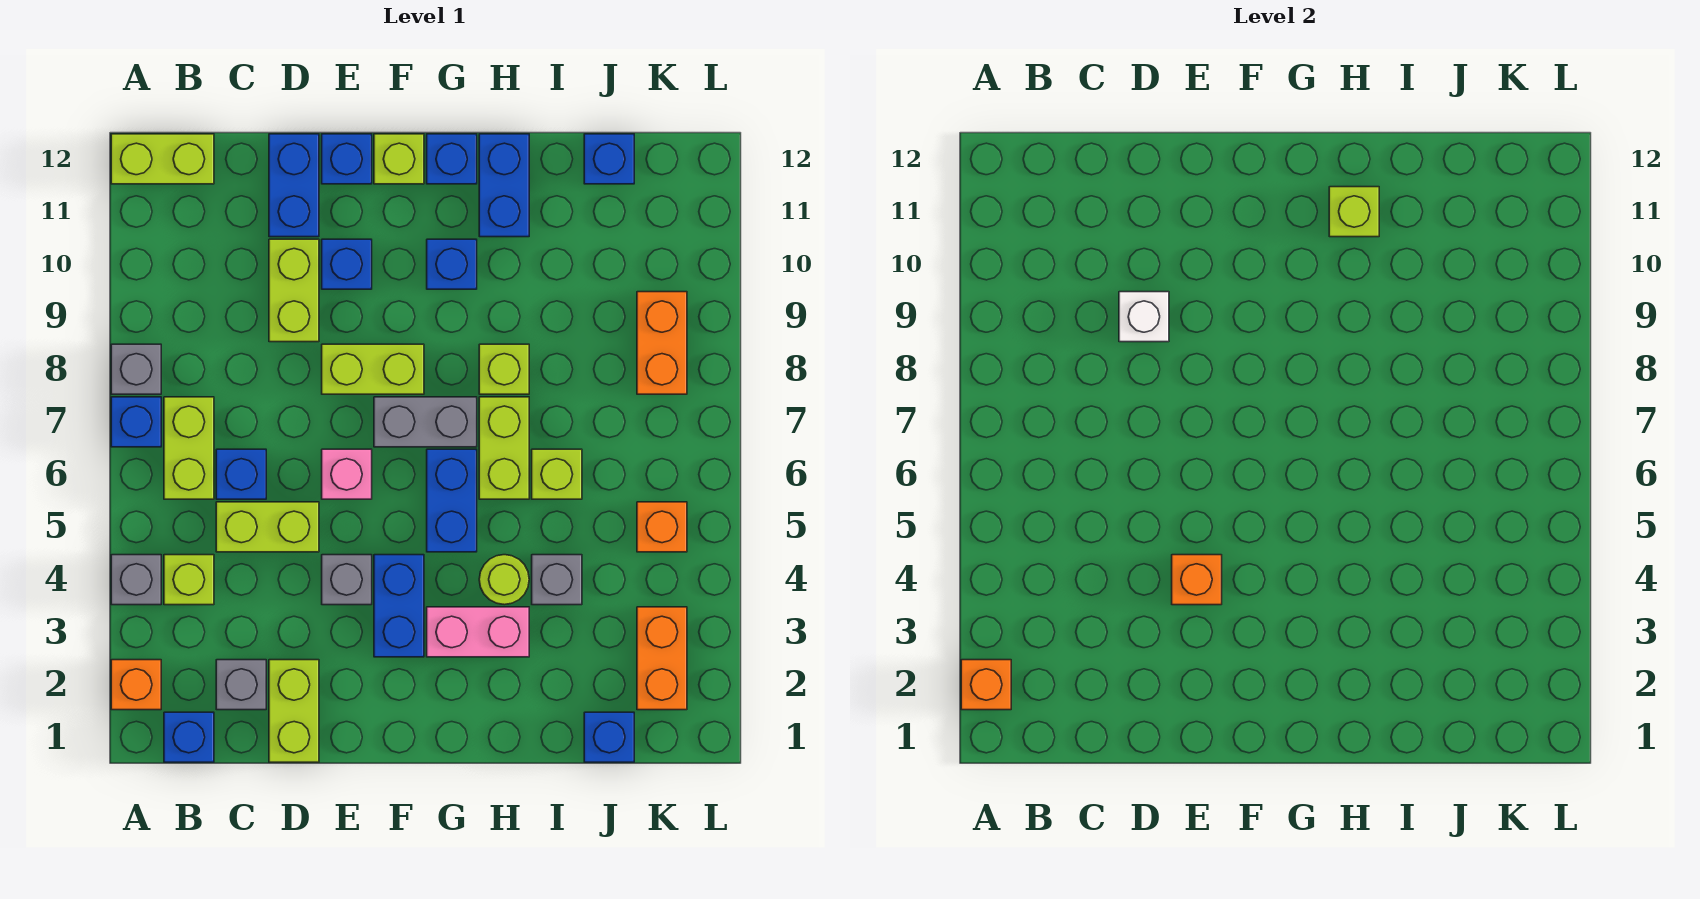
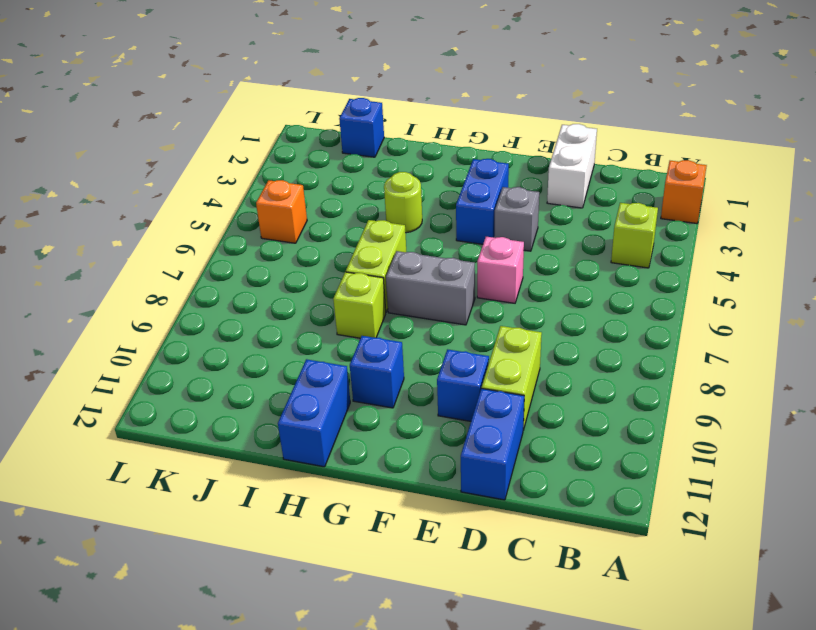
white 1x2 brick [547,124,597,208] -> lime 1x2 brick [269,660,319,762]
none -> grey 1x1 brick [111,555,161,605]
none -> blue 1x1 brick [111,397,161,447]
none -> grey 1x1 brick [111,344,161,394]
none -> lime 1x2 brick [111,134,214,184]

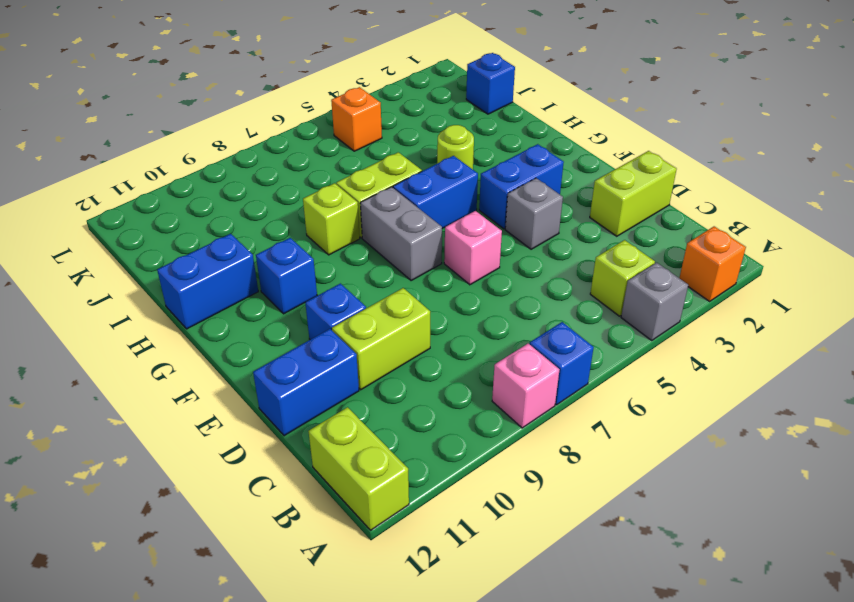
pink 1x1 brick [492,344,559,428] -> grey 1x1 brick [111,344,161,394]
none -> blue 1x1 brick [164,712,214,762]
none -> lime 1x2 brick [164,397,214,499]
none -> grey 1x1 brick [216,660,266,710]
none -> lime 1x2 brick [216,502,319,552]

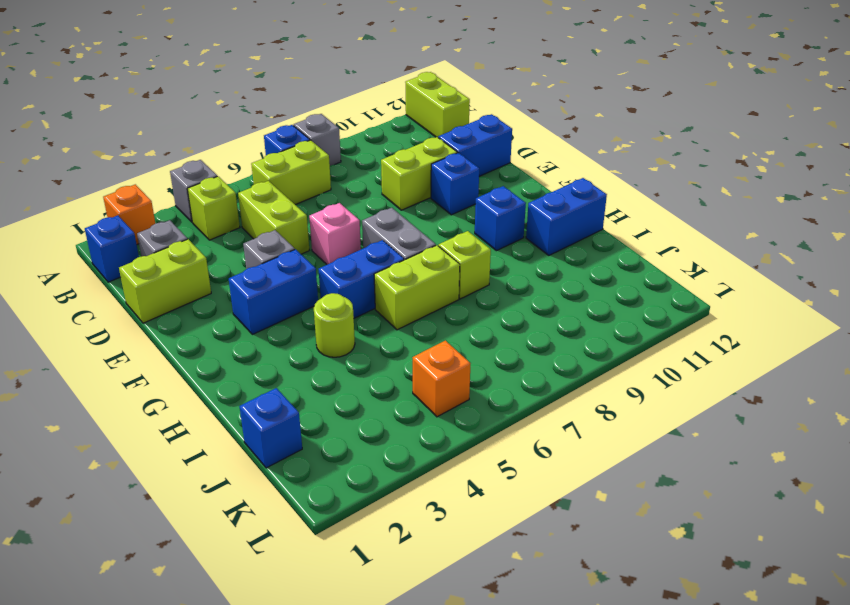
none -> blue 1x1 brick [216,449,266,499]
none -> lime 1x2 brick [322,344,424,394]
none -> blue 1x1 brick [322,134,372,184]
none -> lime 1x1 brick [374,134,424,184]

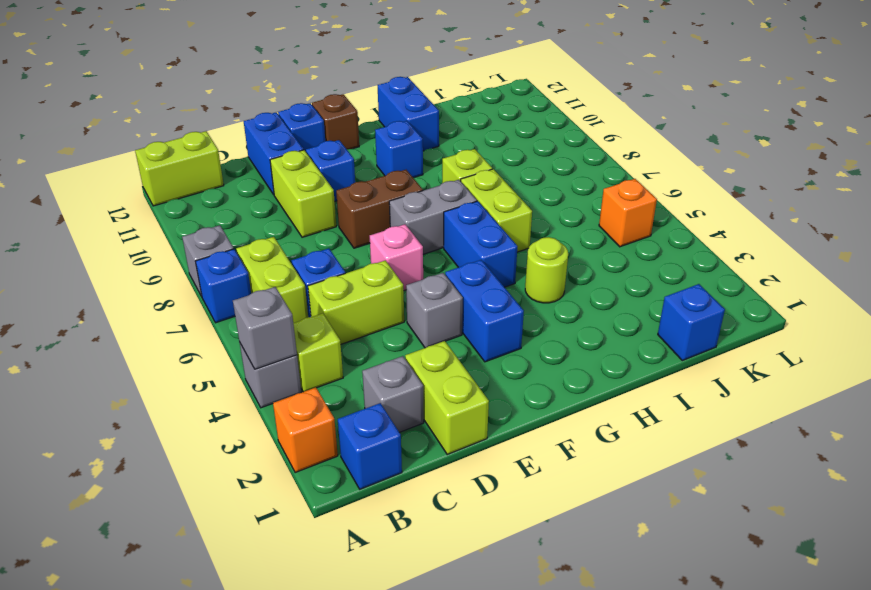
grey 1x1 brick [233,287,297,369] -> grey 1x1 brick moved to [532,555,582,605]
brown 1x2 brick [336,170,423,248] -> lime 1x2 brick [322,344,424,394]
brown 1x1 brick [312,94,359,149] -> lime 1x1 brick [374,134,424,184]
none -> pink 1x2 brick [427,607,529,657]
none -> blue 1x1 brick [427,134,477,184]
none -> lime 1x1 brick [532,449,582,499]
none -> blue 1x1 brick [584,134,634,184]

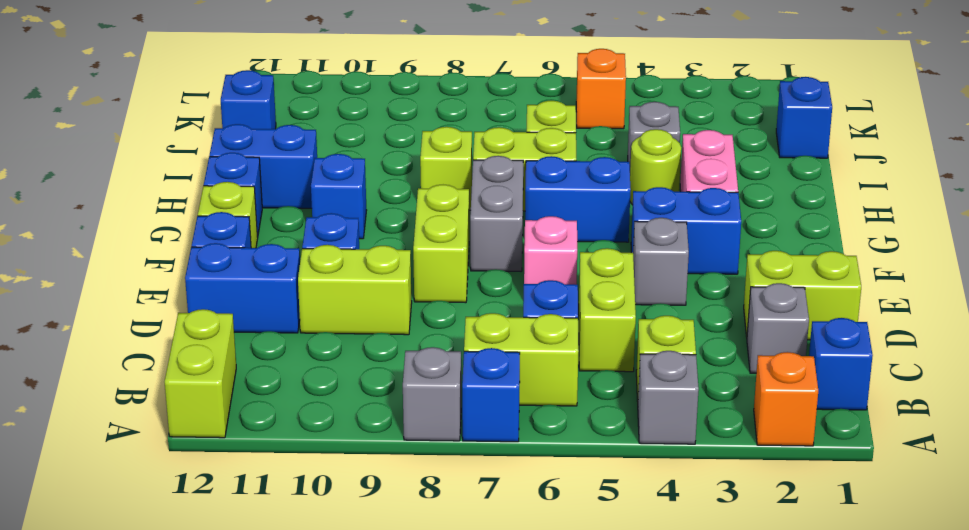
none -> orange 1x2 brick [637,607,687,710]
none -> orange 1x2 brick [637,292,687,394]
none -> orange 1x1 brick [961,660,1011,710]
none -> white 1x1 brick [1119,292,1169,342]

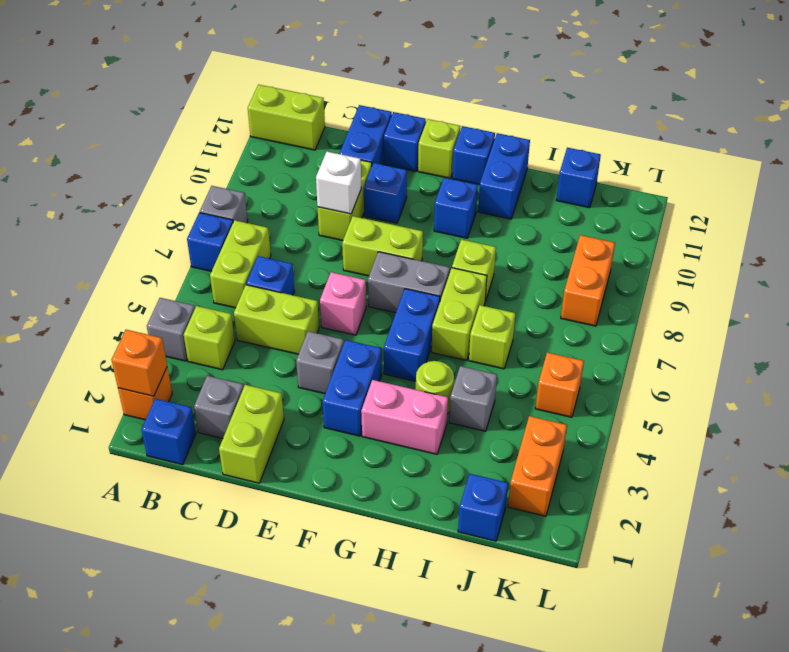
none -> orange 1x1 brick [1172,555,1222,605]
none -> lime 1x1 brick [1329,187,1379,237]

